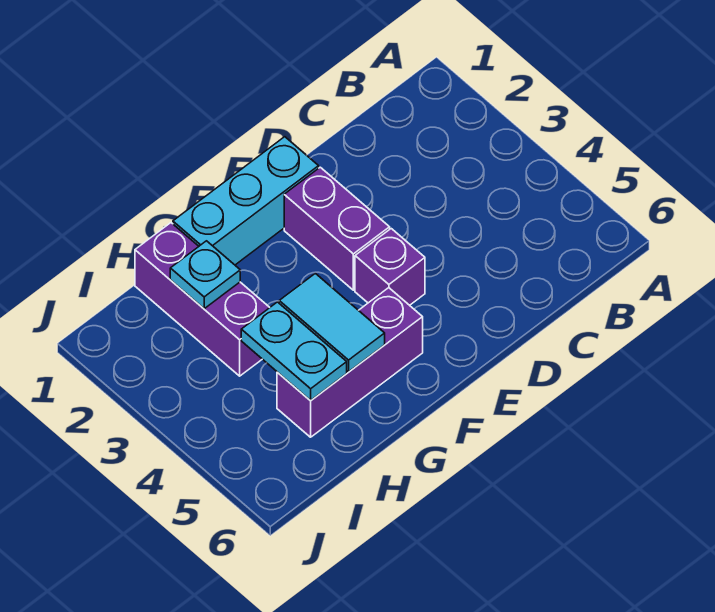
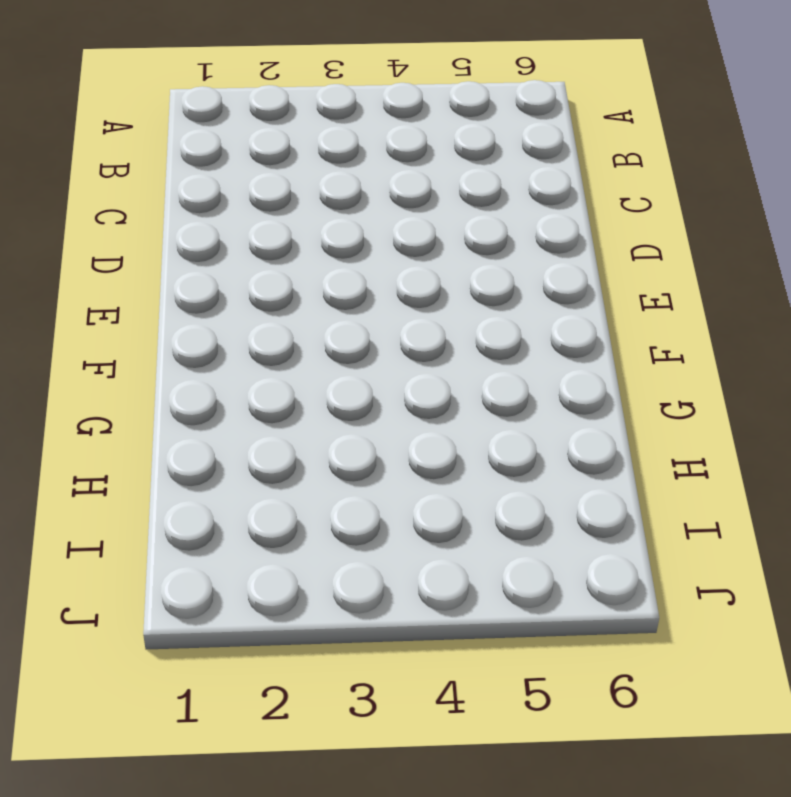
none -> cyan 1x3 brick [173,137,319,265]
none -> purple 1x2 brick [284,167,390,290]

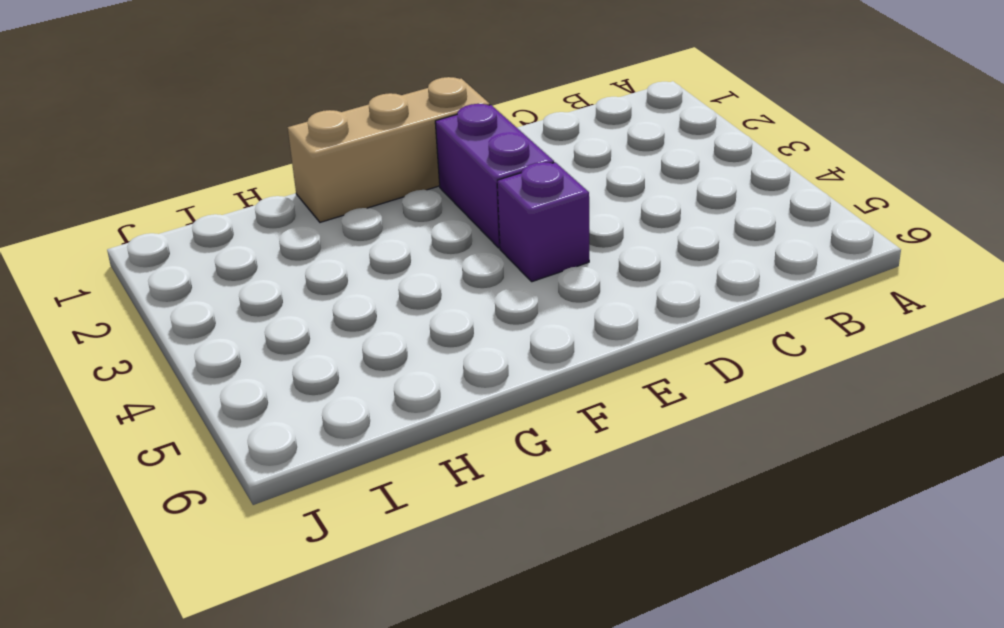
tan 1x3 brick [288,77,490,222] -> cyan 1x3 brick [173,137,319,265]
none -> purple 1x3 brick [277,288,423,437]
none -> purple 1x3 brick [135,223,270,376]

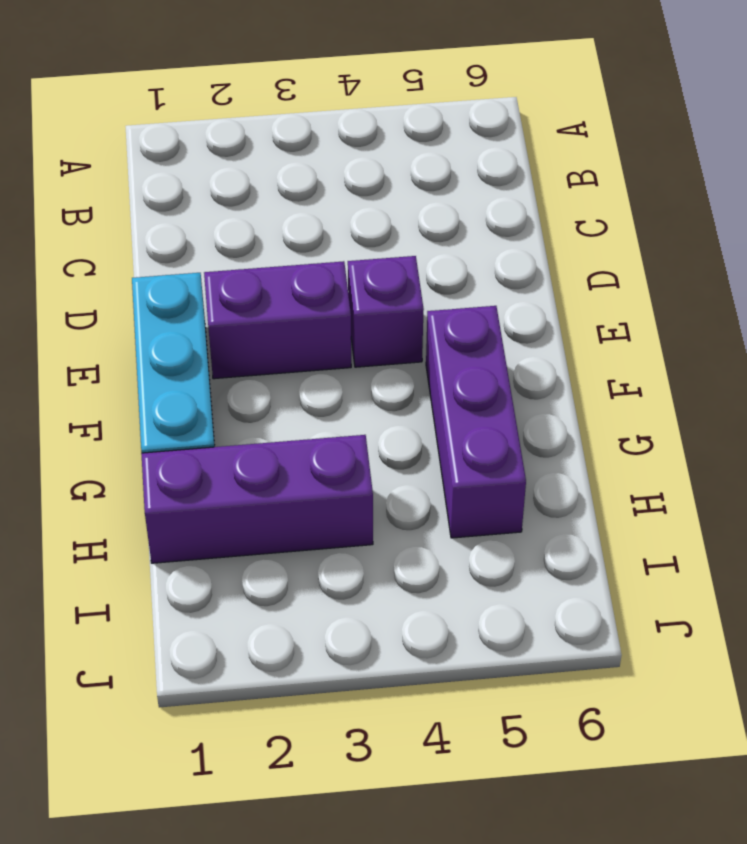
none -> cyan 1x2 tile [279,273,385,372]
none -> cyan 1x1 plate [170,241,240,309]

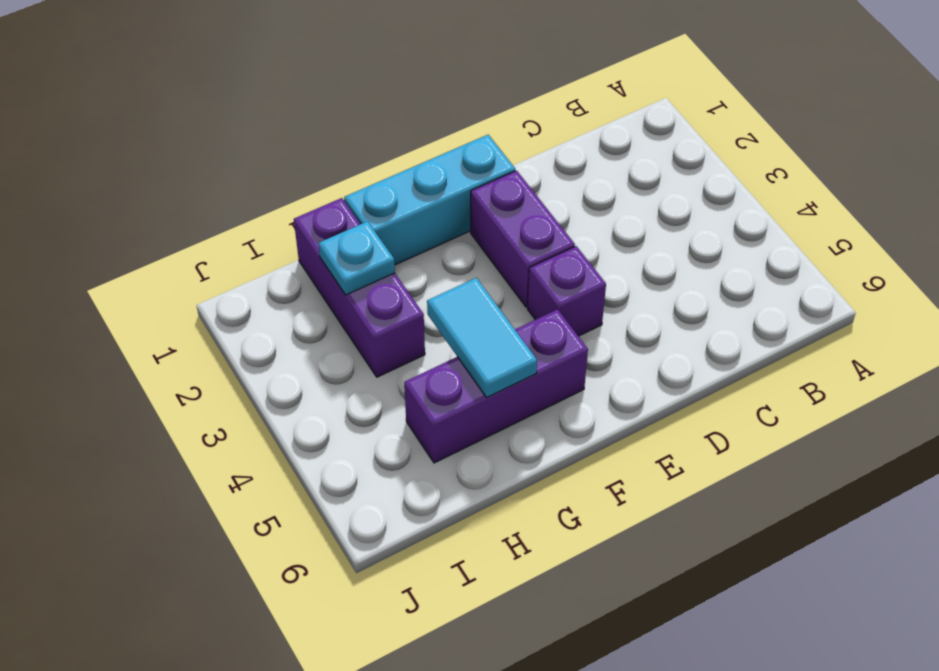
none -> cyan 1x2 plate [241,302,347,401]

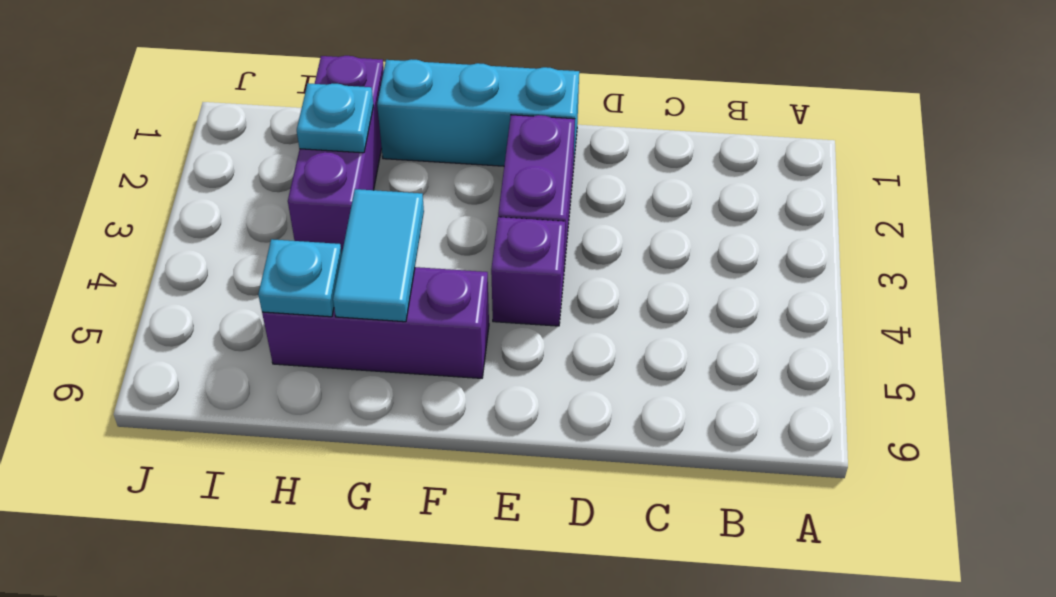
cyan 1x1 plate [258,239,342,317] -> cyan 1x2 plate [241,302,347,401]

